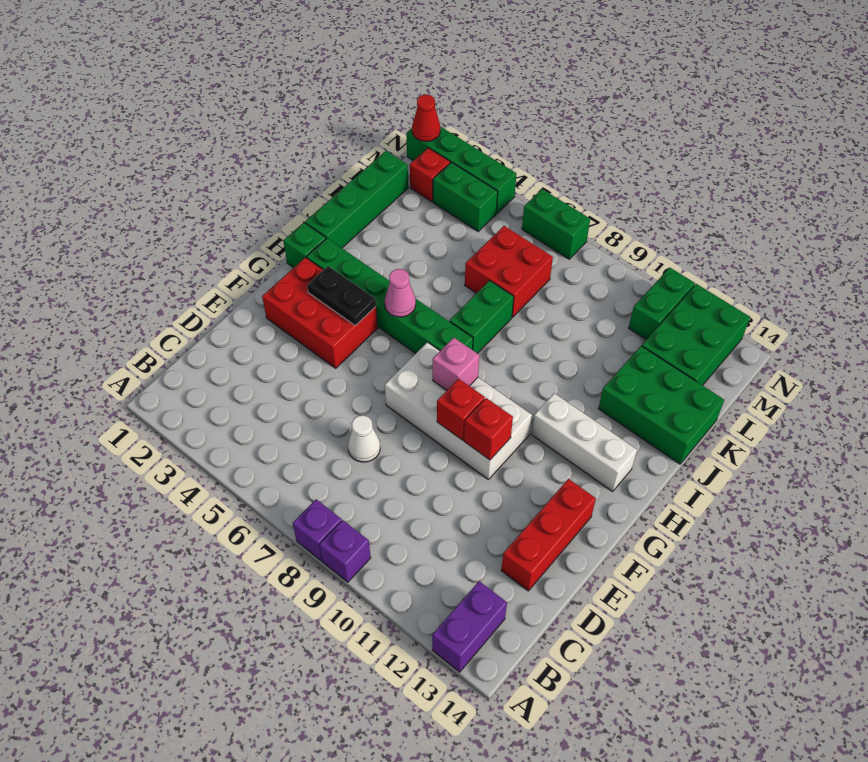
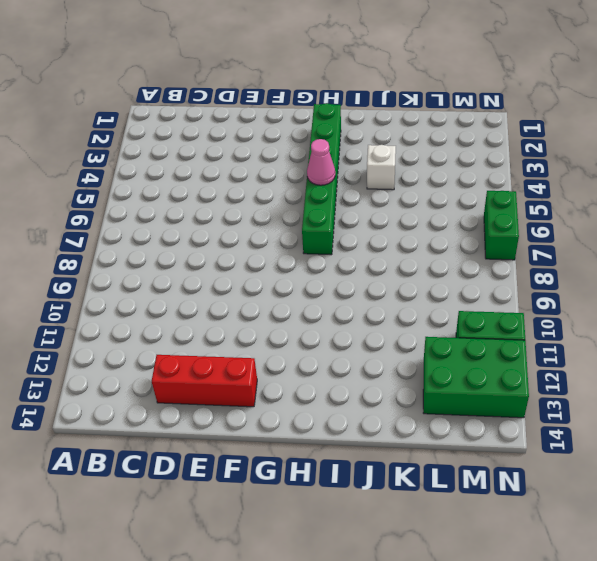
white 1x1 brick [367,145,396,190] -> none
none -> purple 1x1 brick [293,499,342,561]
none -> purple 1x1 brick [319,520,371,582]
none -> purple 1x2 brick [432,581,507,672]

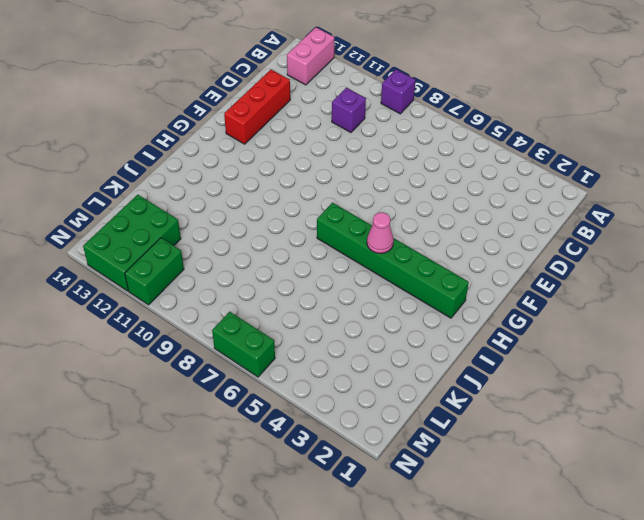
pink 1x2 brick [287,27,334,85] -> purple 1x2 brick [432,581,507,672]
purple 1x1 brick [332,88,366,133] -> purple 1x1 brick moved to [293,499,342,561]
none -> white 1x1 cone [348,415,380,462]
none -> red 2x3 brick [262,257,378,368]
none -> white 2x4 brick [385,342,532,479]

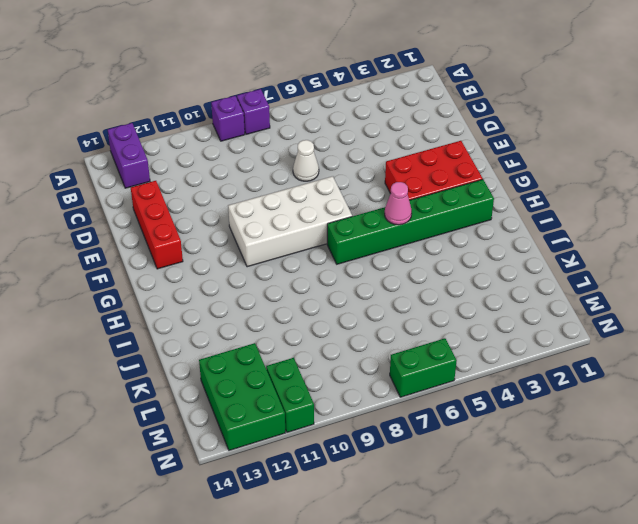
none -> green 1x1 brick [284,223,326,268]
none -> white 1x3 brick [532,393,637,491]
none -> green 1x4 brick [305,151,408,248]

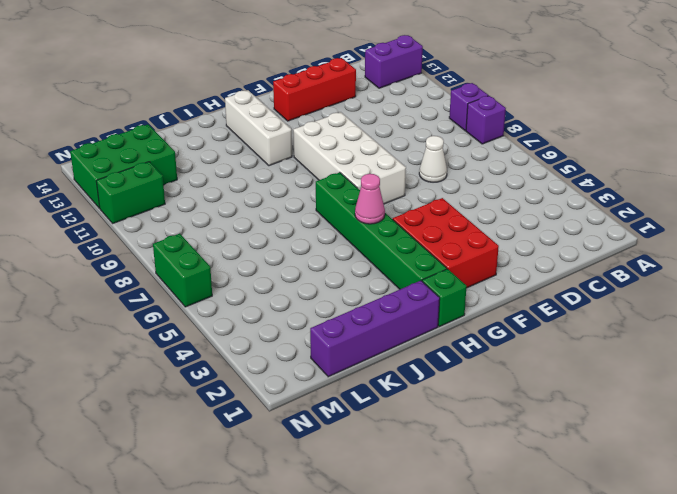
purple 1x4 brick [310,281,440,377] -> green 1x4 brick [305,151,408,248]
none -> green 1x2 brick [450,281,514,354]
none -> green 2x3 brick [598,346,724,464]
none -> red 2x2 brick [465,226,553,317]

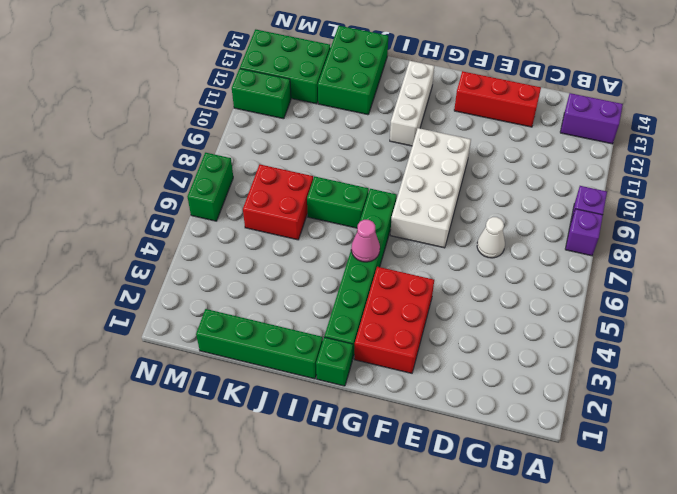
none -> red 1x1 brick [410,148,450,202]
none -> green 1x2 brick [433,162,498,231]
none -> green 1x4 brick [406,127,516,213]

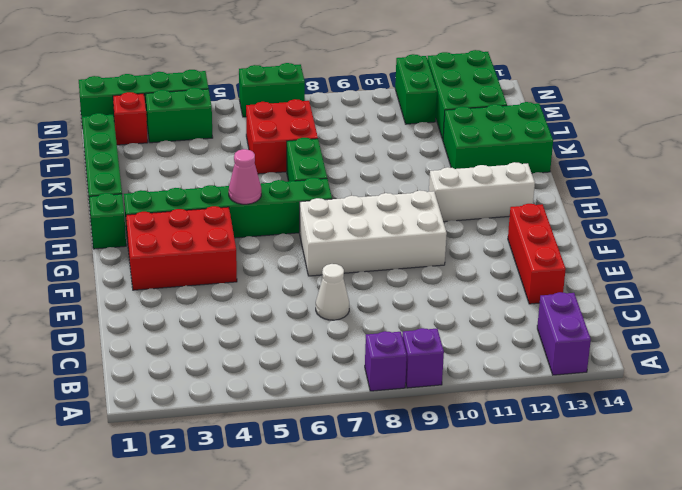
none -> red 1x1 brick [437,379,485,440]
none -> red 1x1 brick [464,398,513,460]
none -> black 1x2 plate [307,266,376,326]

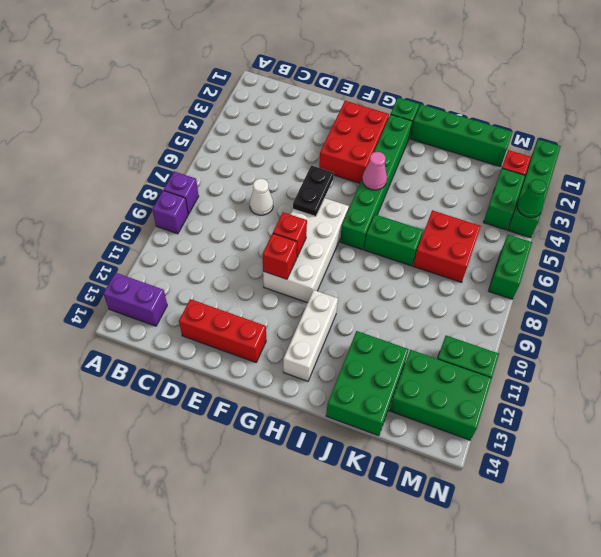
black 1x2 plate [293,165,334,216] -> black 1x2 plate moved to [307,266,376,326]
green 1x1 cone [517,179,547,218] -> none
none -> pink 1x1 brick [433,338,479,390]
none -> red 1x1 cone [412,95,440,142]

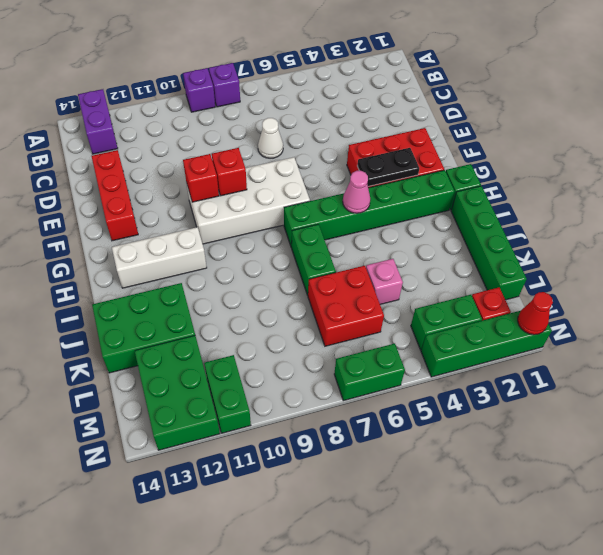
pink 1x1 brick [366,259,403,304] -> pink 1x1 brick moved to [433,338,479,390]

